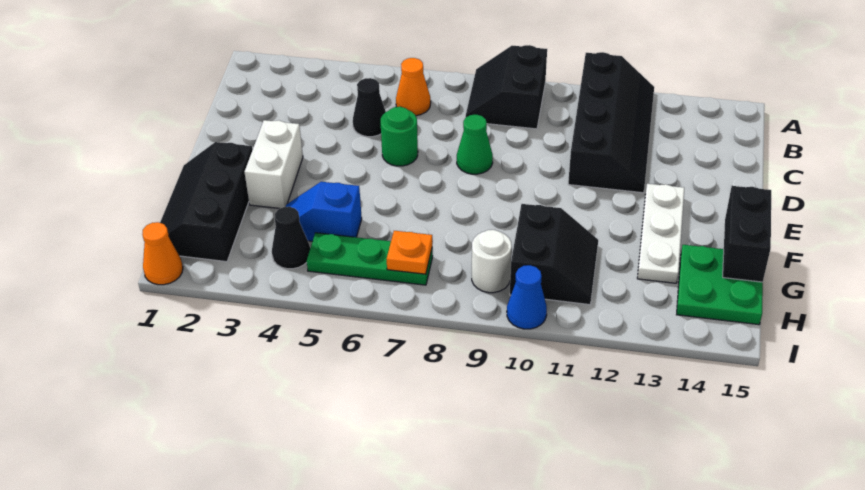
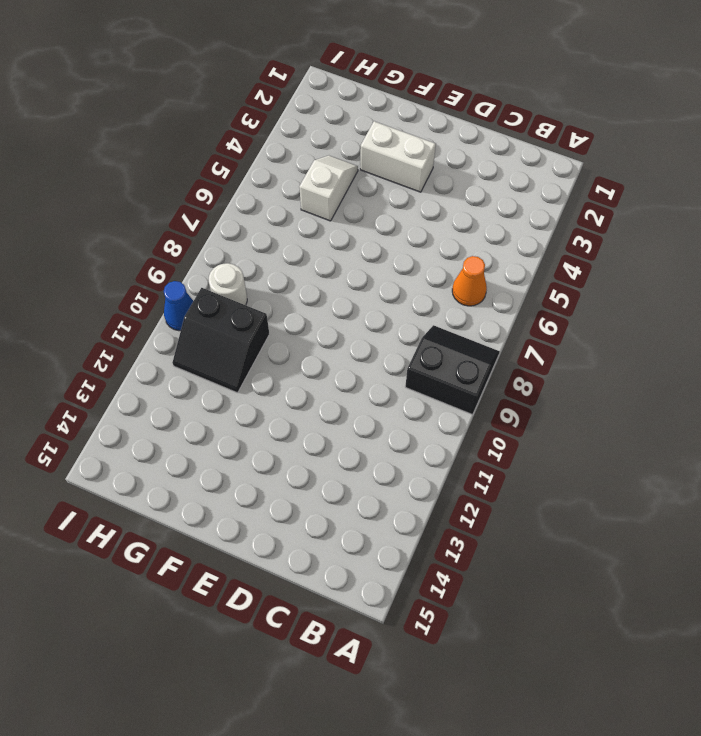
white 1x2 slope [299,156,358,221] -> blue 1x2 slope [285,182,362,241]
none -> black 2x4 slope [568,52,654,193]
none -> black 1x1 cone [353,78,386,137]
none -> green 1x1 round brick [381,107,418,166]

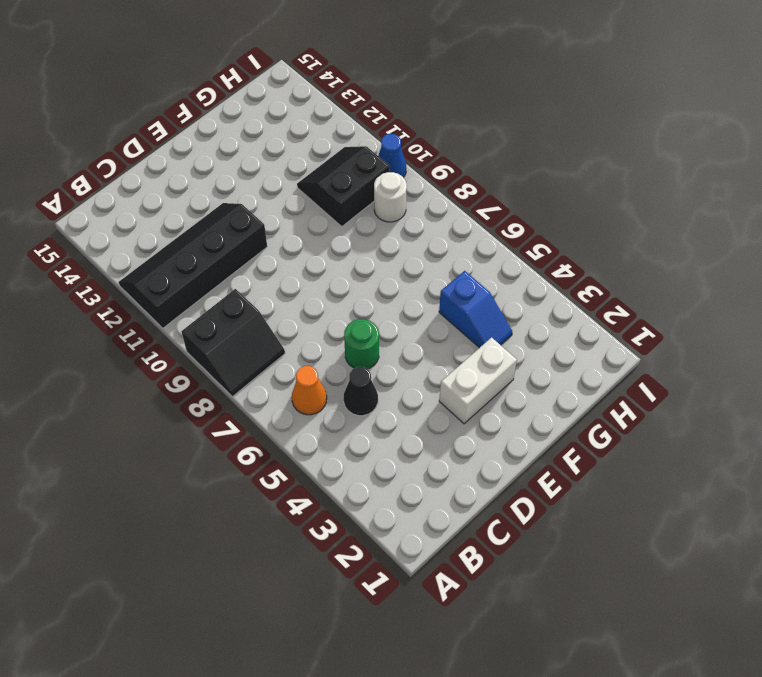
none -> green 1x1 cone [457,115,493,174]
none -> white 1x3 plate [637,184,684,283]
none -> black 2x3 slope [160,142,253,262]

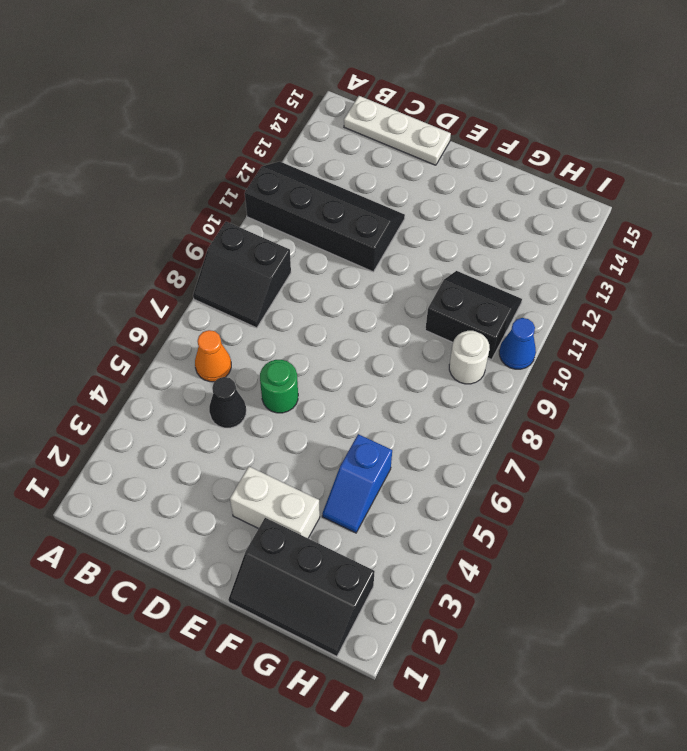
white 1x3 plate [344,96,451,165] -> white 1x3 plate moved to [637,184,684,283]
none -> green 1x1 cone [457,115,493,174]
none -> green 2x2 plate [677,245,763,325]
none -> black 1x1 cone [272,207,310,269]

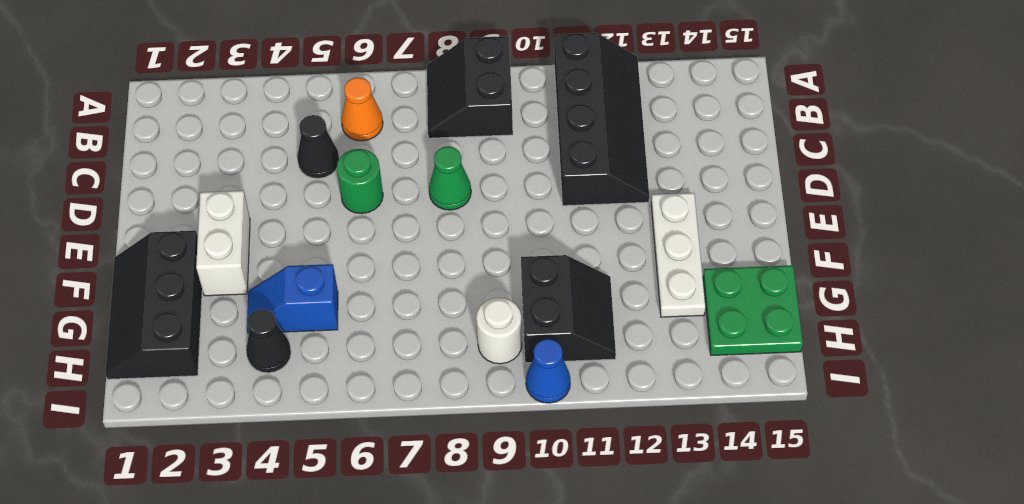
none -> green 1x3 plate [307,233,433,285]
none -> orange 1x1 cone [142,222,183,285]
none -> black 1x2 brick [723,186,771,282]

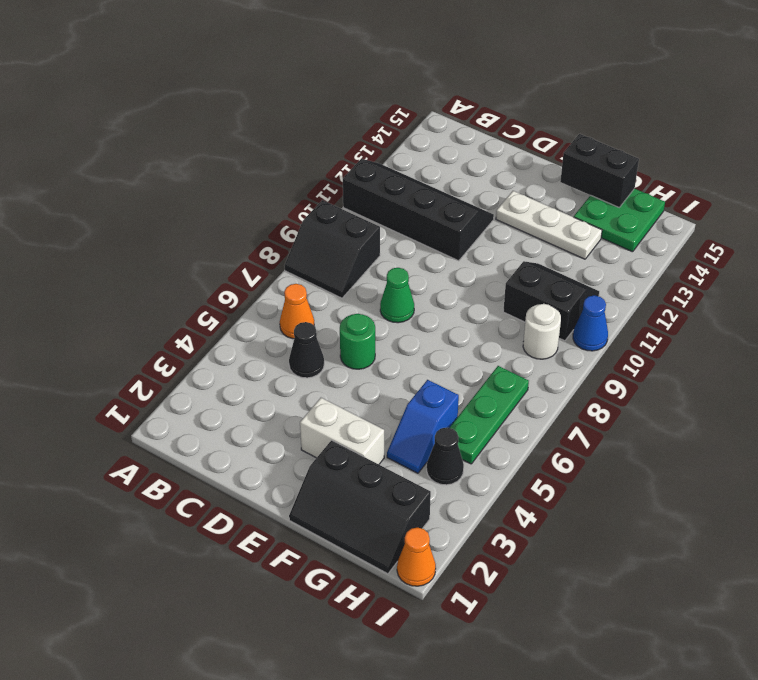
none -> orange 1x1 plate [387,231,432,274]

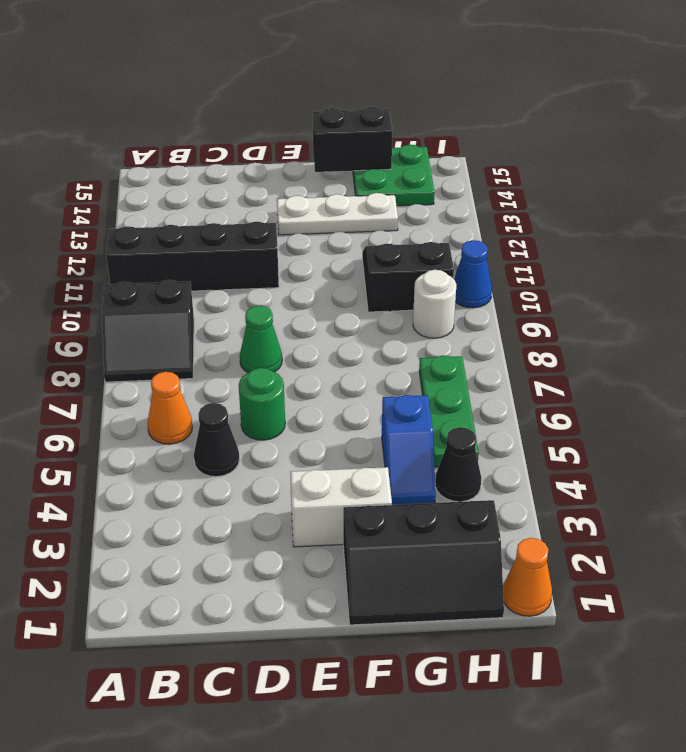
none -> orange 1x1 plate [387,231,432,274]

